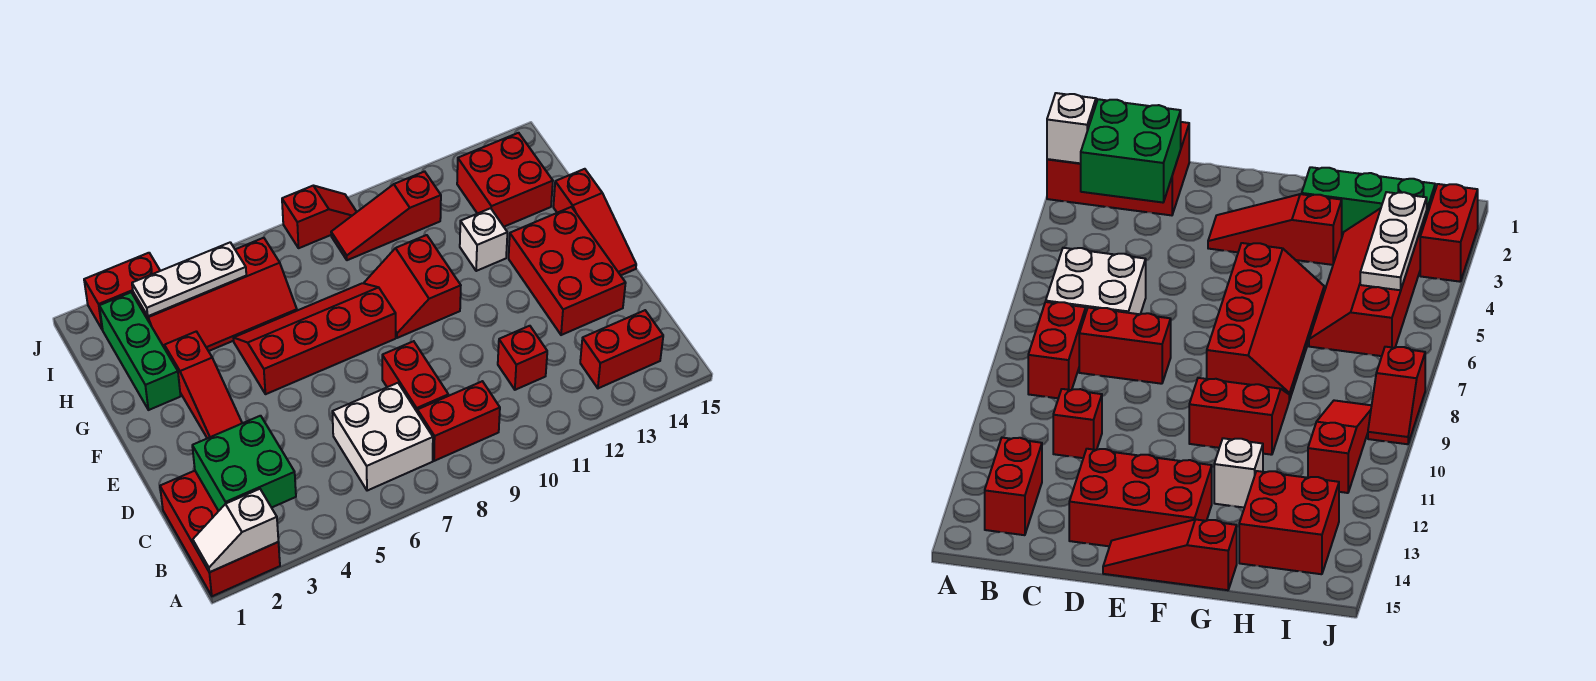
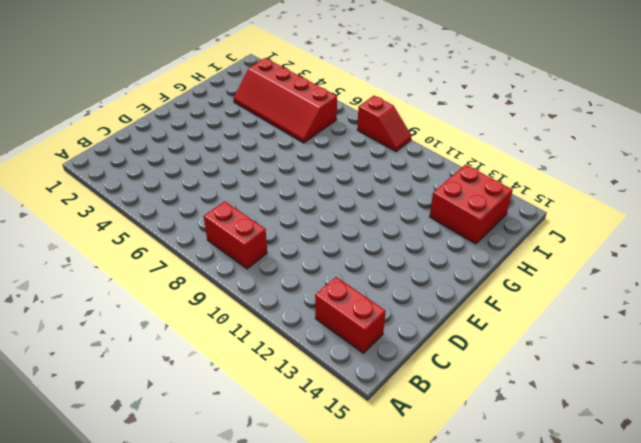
none -> red 2x3 brick [160,471,280,596]
none -> white 2x2 brick [332,383,433,491]
none -> red 1x2 brick [382,341,448,411]

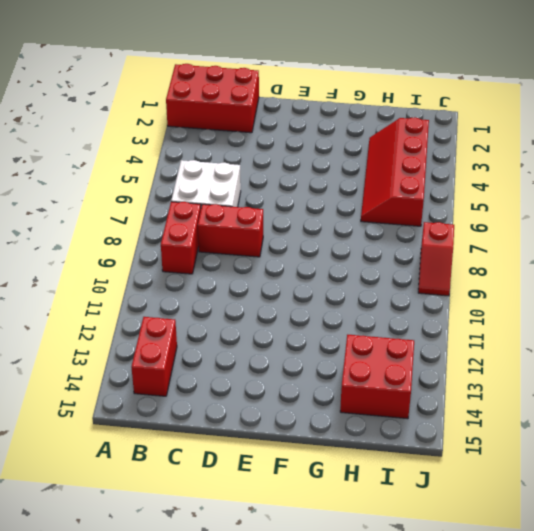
none -> red 1x1 brick [498,326,547,390]
none -> red 2x3 brick [509,207,626,335]
none -> red 1x3 slope [164,331,242,438]

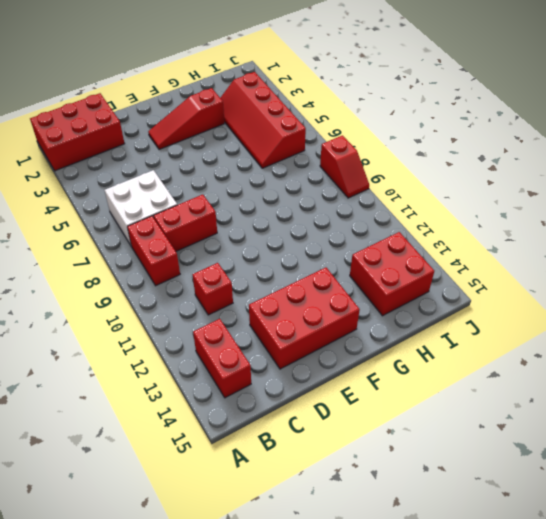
none -> red 1x3 slope [553,169,636,275]
none -> red 2x4 slope [233,283,396,394]
none -> red 2x2 slope [364,235,461,338]

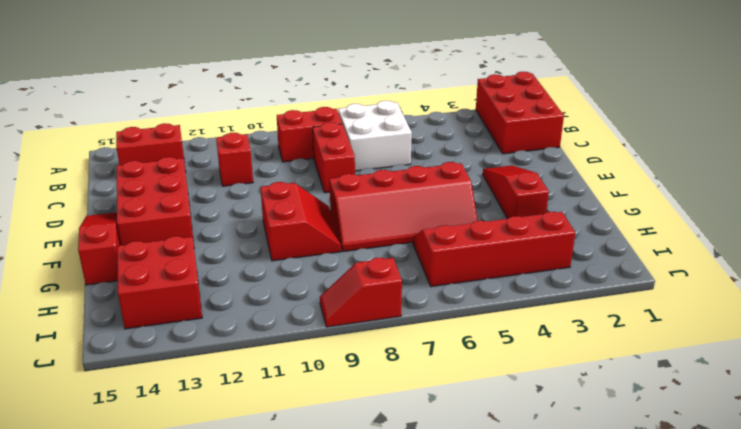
none -> green 1x3 brick [99,293,181,410]
none -> white 1x1 brick [460,208,507,271]
none -> red 1x3 slope [331,171,441,260]

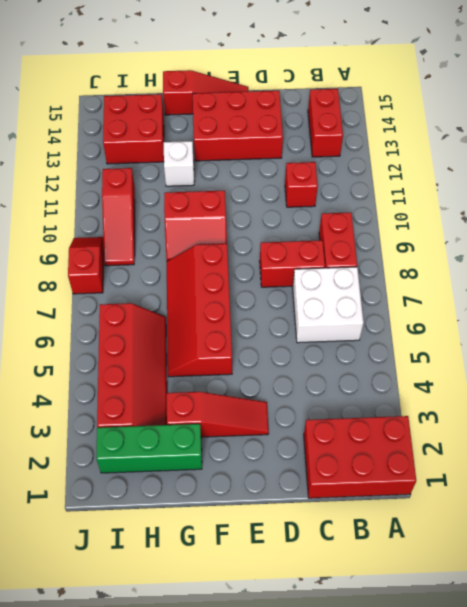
none -> red 1x2 brick [84,253,160,330]
none -> white 1x2 slope [193,489,278,572]
none -> green 2x2 brick [192,416,296,511]

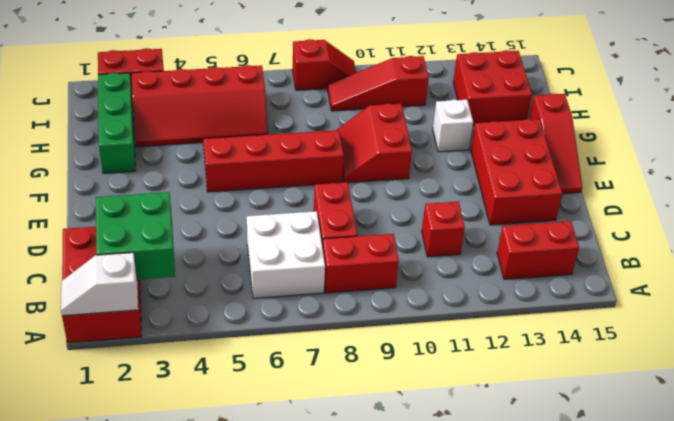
none -> red 1x3 slope [164,331,242,438]
none -> white 1x3 plate [132,242,246,316]

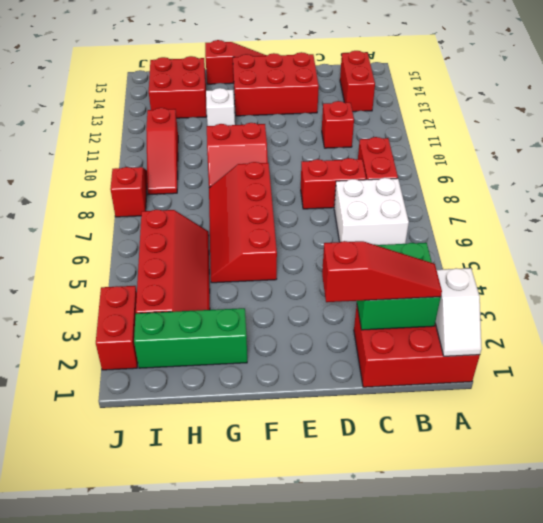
red 1x3 slope [322,241,442,302] -> red 1x3 slope moved to [164,331,242,438]
none -> white 1x3 plate [132,242,246,316]

